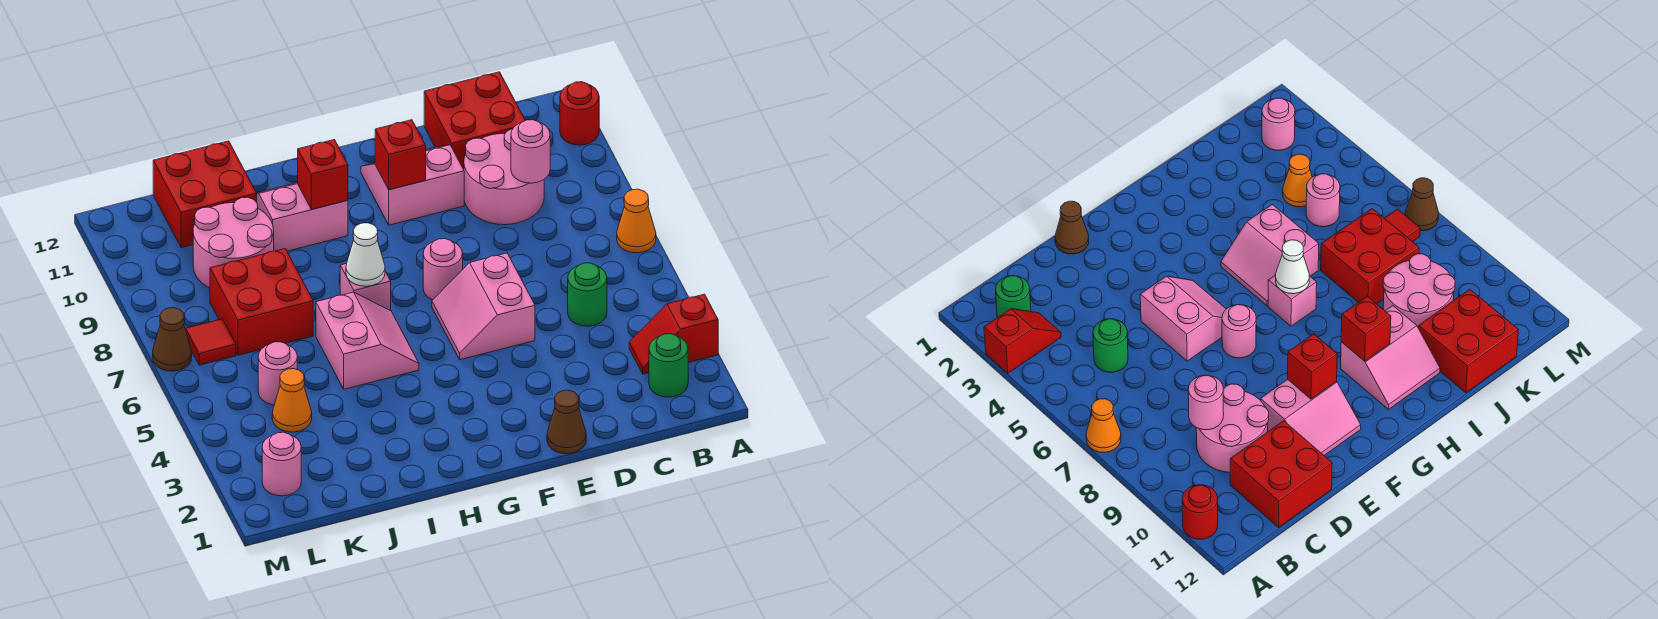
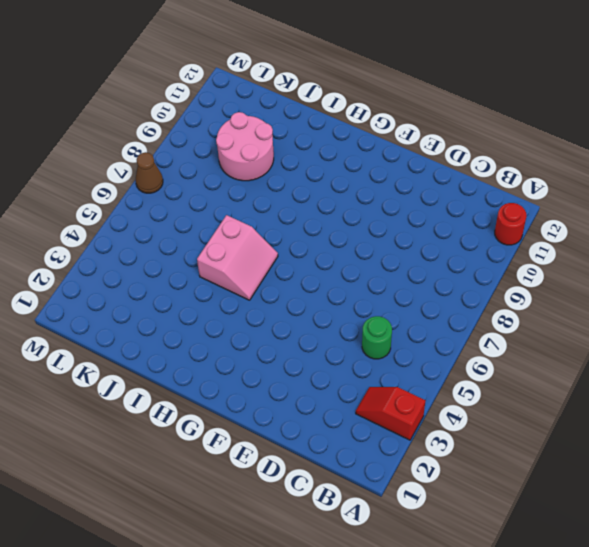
none -> orange 1x1 cone [617,189,656,253]
none -> green 1x1 round brick [649,334,688,397]
none -> pink 2x2 round brick [464,129,544,225]

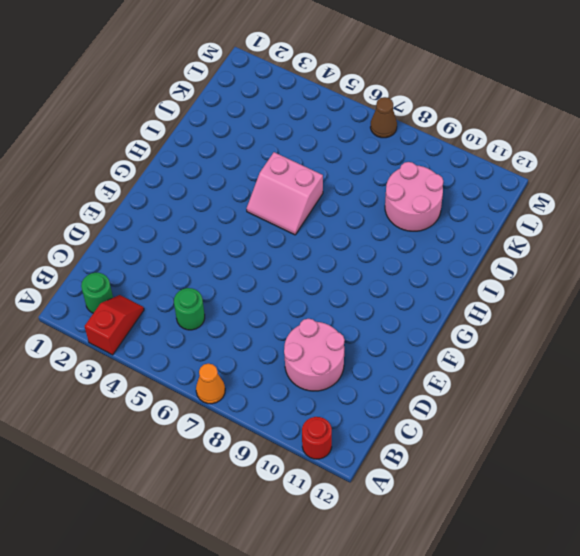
none -> red 2x2 brick [424,72,525,170]
none -> brown 1x1 cone [547,390,586,454]
none -> pink 2x2 slope [432,253,535,360]

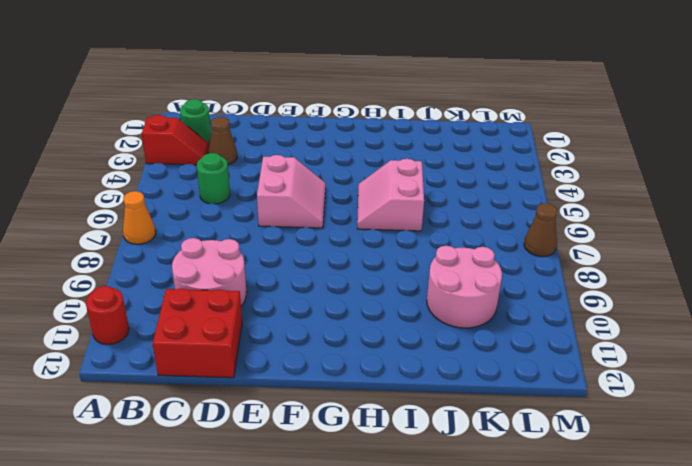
brown 1x1 cone [208,117,237,165] -> brown 1x1 cone moved to [547,390,586,454]
none -> pink 2x2 slope [361,145,464,225]
none -> pink 1x1 round brick [423,239,463,300]
none -> pink 1x1 brick [340,263,391,311]

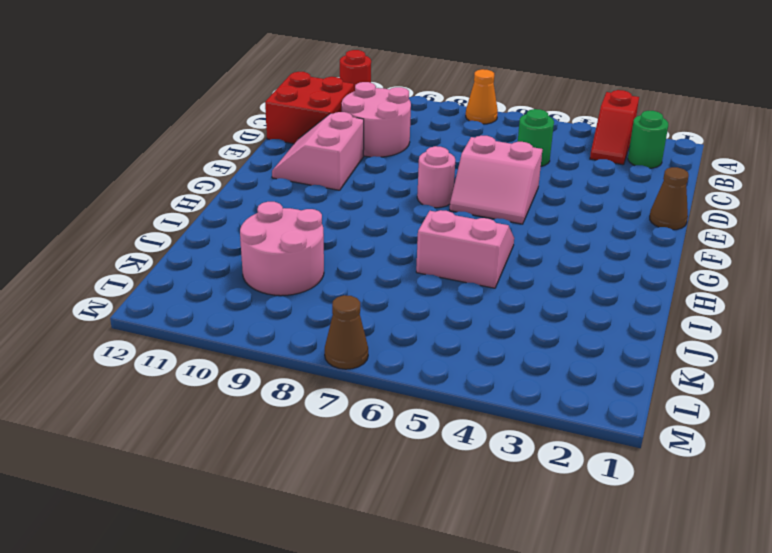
none -> pink 1x1 brick [340,263,391,311]
none -> pink 2x2 slope [256,183,348,251]
none -> red 2x2 brick [210,249,313,355]

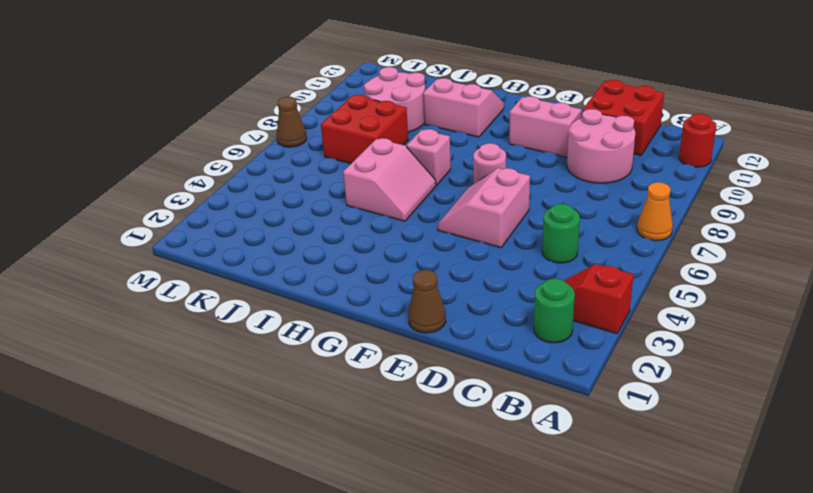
none -> red 2x2 brick [153,141,257,248]
none -> orange 1x1 cone [272,369,312,432]
none -> pink 1x1 round brick [258,342,297,405]

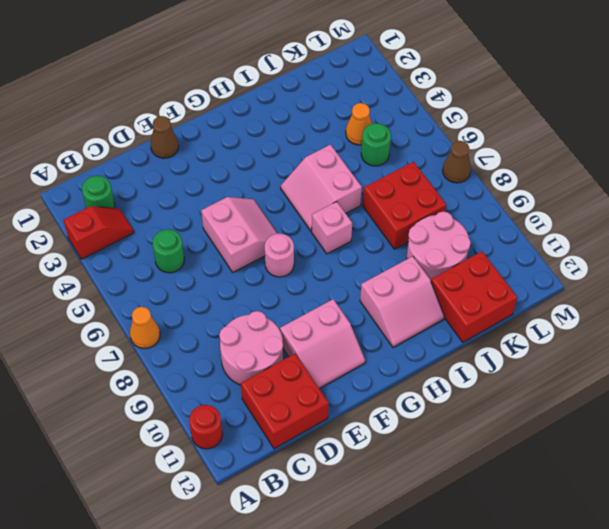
green 1x1 round brick [361,123,391,166] -> pink 1x1 round brick [258,342,297,405]
none -> pink 1x1 round brick [262,432,301,496]
none -> red 1x1 tile [186,319,236,365]
none -> pink 1x1 round brick [511,120,550,183]

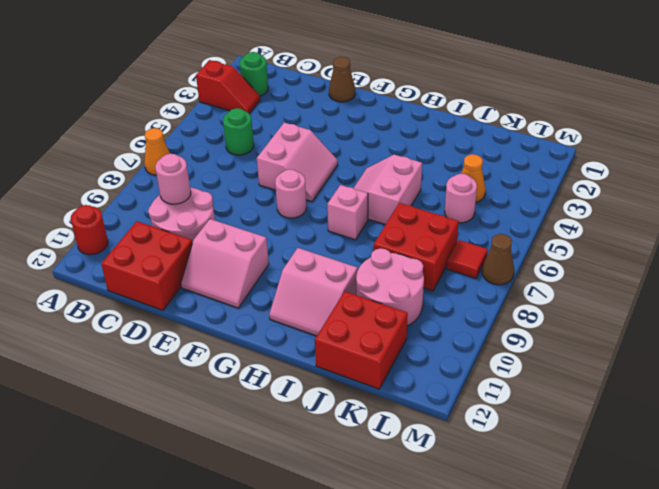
none -> pink 1x1 round brick [262,432,301,496]
none -> red 1x1 brick [375,120,426,190]
none -> white 1x1 cone [346,223,385,286]

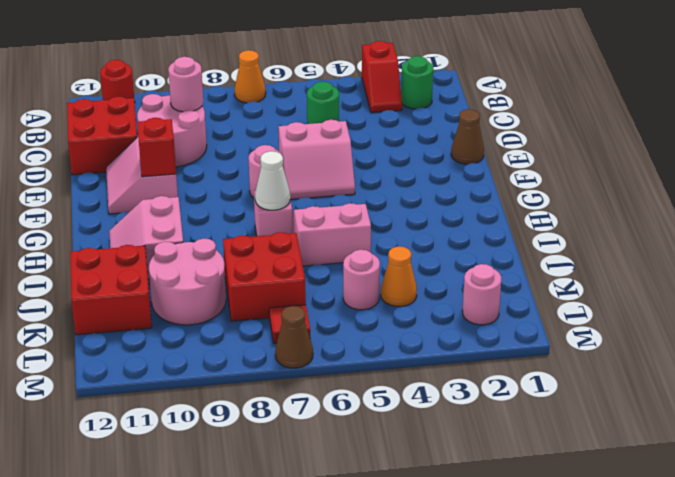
none -> red 1x1 brick [298,140,348,209]

